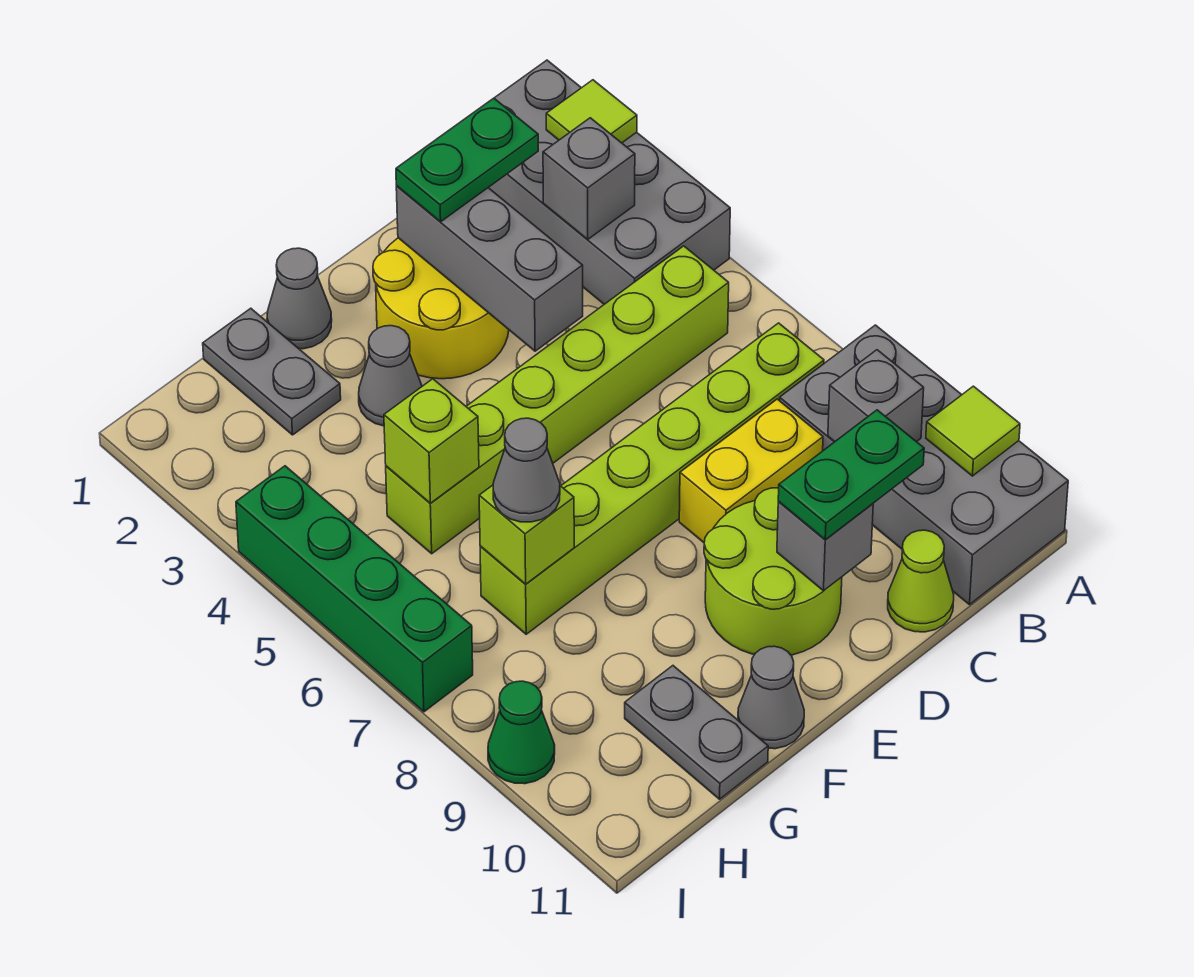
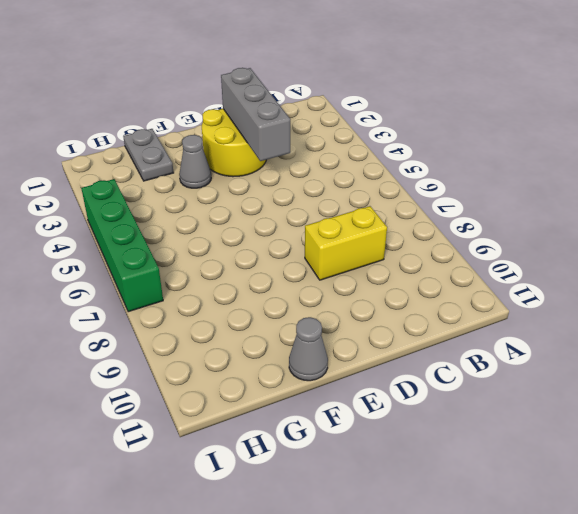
none -> grey 2x4 brick [488,60,730,304]
none -> grey 2x4 brick [779,325,1068,605]
none -> lime 1x6 brick [386,246,729,554]

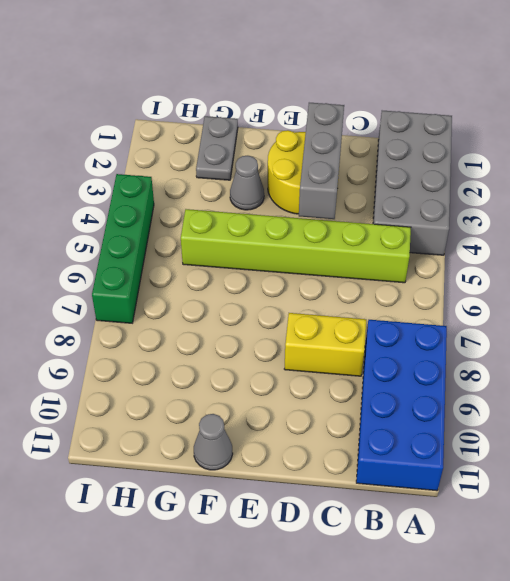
blue 2x4 brick [356,320,447,491] -> grey 2x4 brick [779,325,1068,605]
none -> lime 1x6 brick [480,323,824,634]
none -> lime 1x1 cone [888,530,954,632]
none -> lime 2x2 round brick [704,488,842,655]

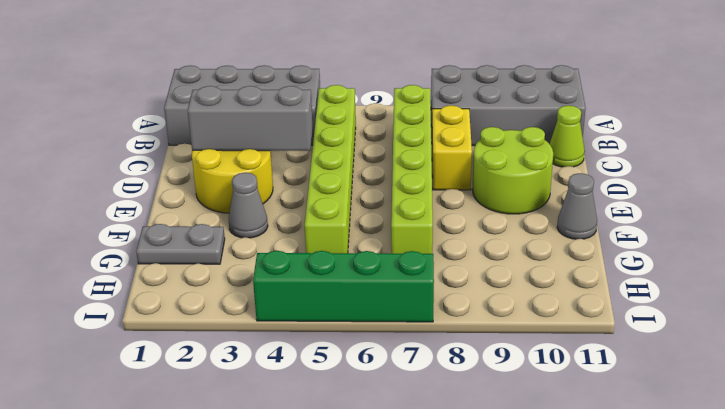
none -> grey 1x1 cone [267,248,332,349]
none -> grey 1x2 plate [625,666,768,799]
none -> green 1x1 cone [488,681,555,784]

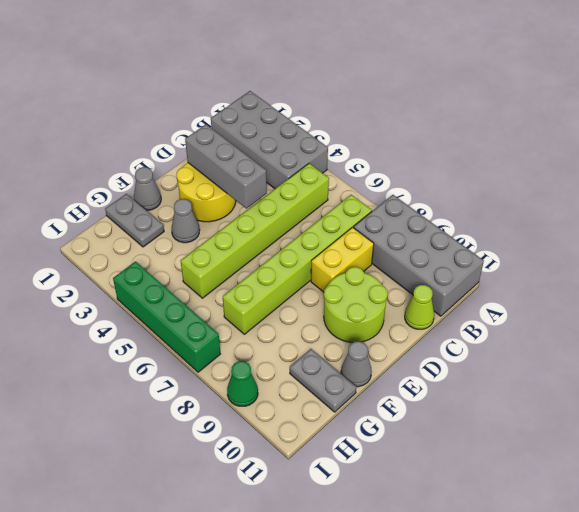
none -> lime 1x1 tile [546,80,637,143]
none -> lime 1x1 tile [926,386,1020,476]
none -> grey 1x1 brick [543,118,635,240]

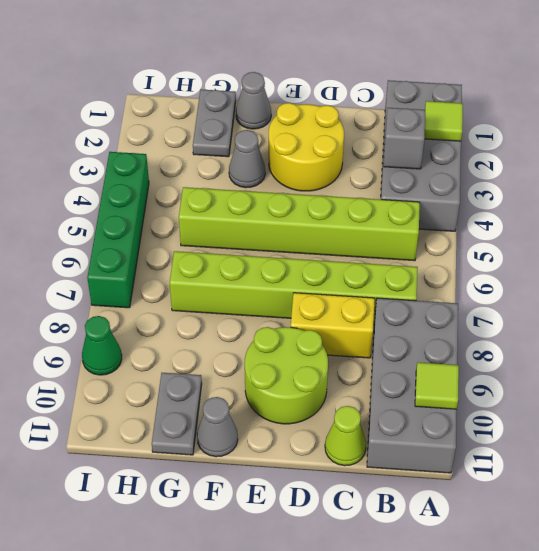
none -> grey 1x1 brick [828,350,924,442]
none -> grey 1x3 brick [396,186,583,351]
none -> grey 1x1 brick [777,502,873,591]

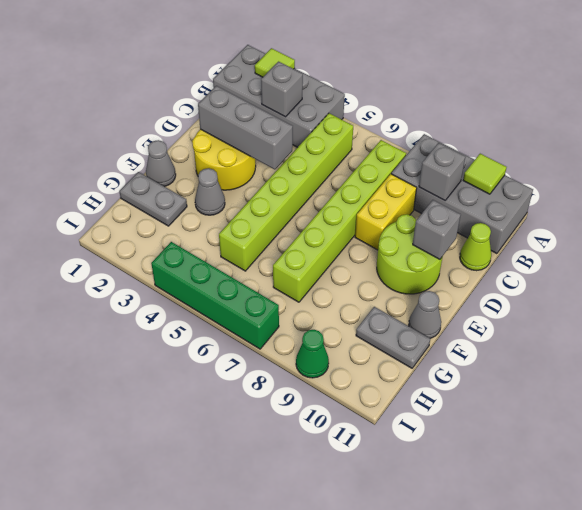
none -> lime 1x1 brick [384,379,479,503]
none -> lime 1x1 brick [479,485,574,584]
none -> green 1x2 plate [396,98,538,222]

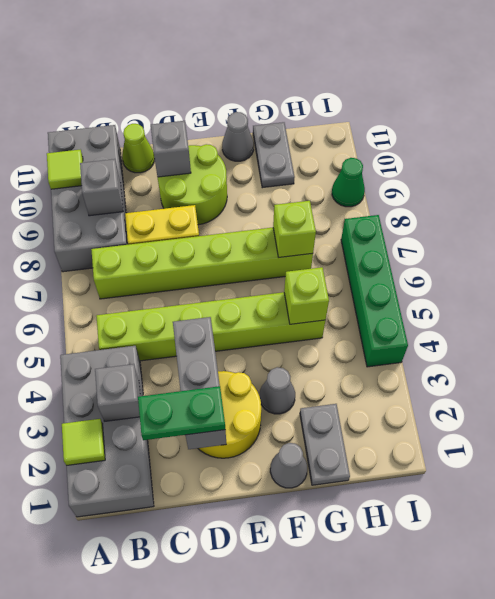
none -> green 1x2 plate [778,410,924,540]
none -> grey 1x1 cone [493,418,560,522]

